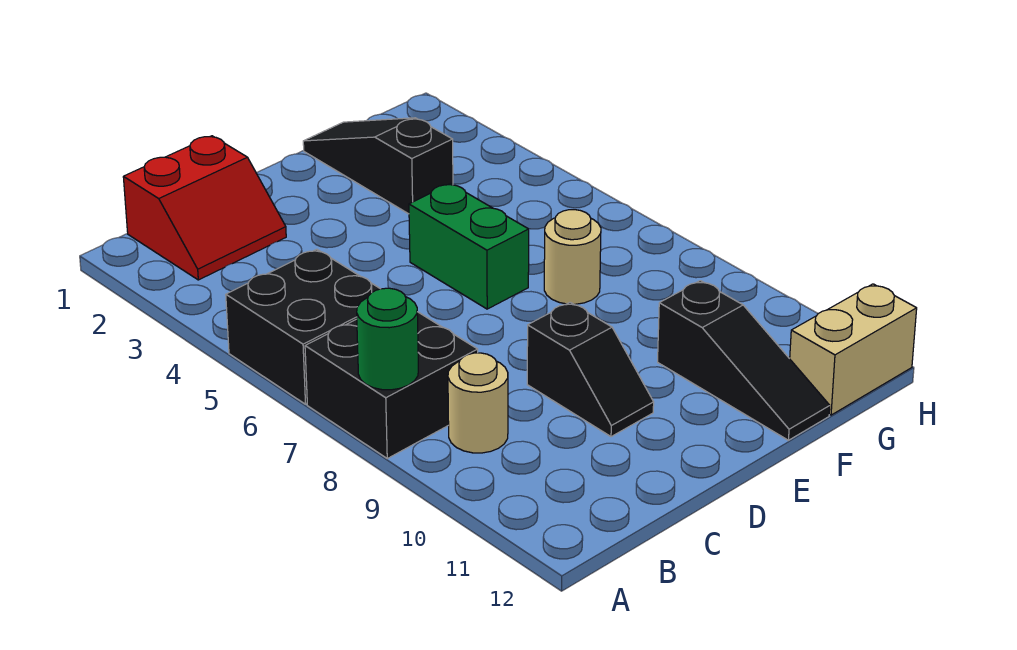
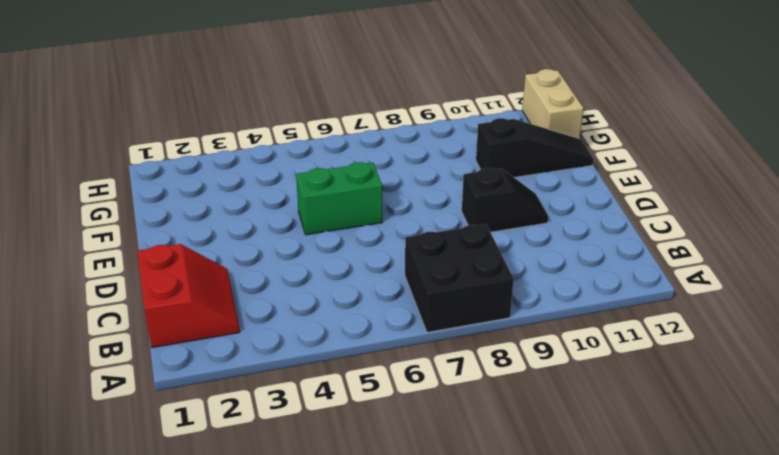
none -> black 2x2 brick [226,249,380,404]
none -> tan 1x1 round brick [448,353,508,453]

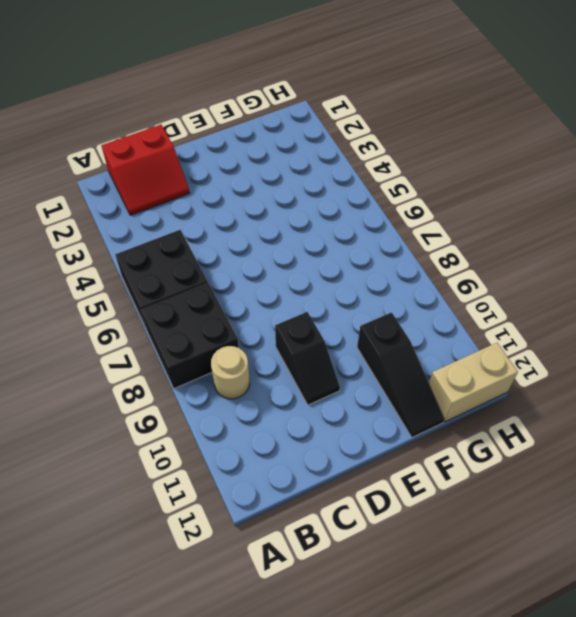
none -> green 1x2 brick [409,184,529,309]
none -> black 1x3 slope [303,118,453,214]

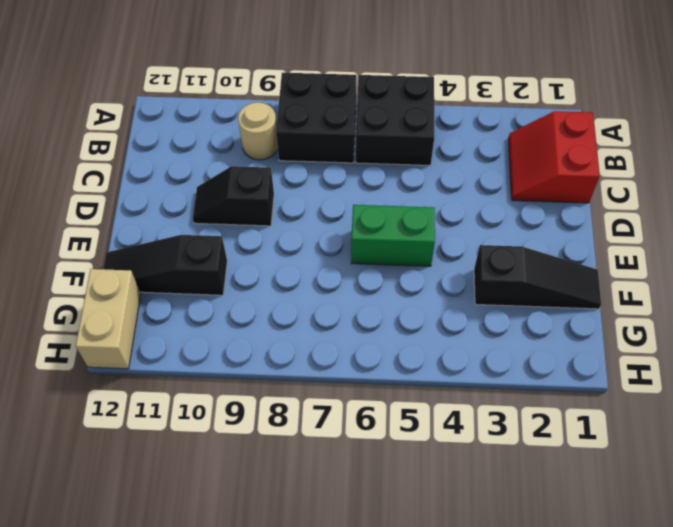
none -> tan 1x1 round brick [544,210,601,304]
none -> green 1x1 round brick [357,288,418,390]

